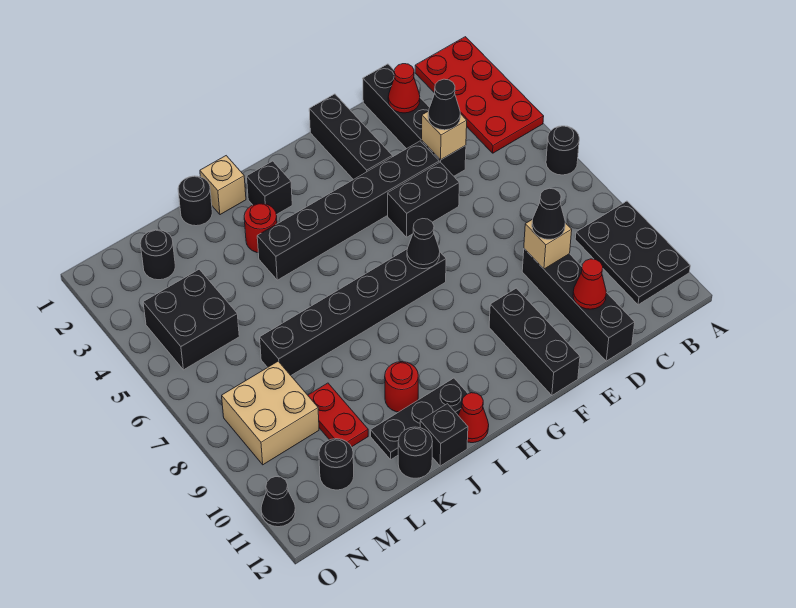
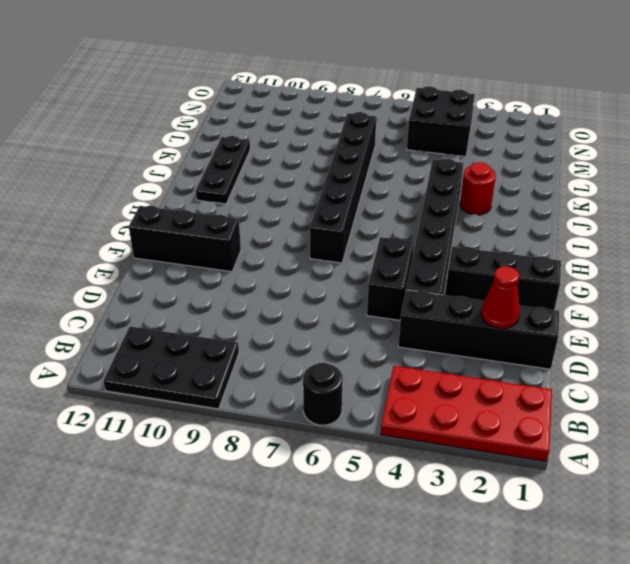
none -> black 1x4 brick [522,249,635,361]
none -> black 1x1 brick [247,161,292,215]
none -> red 1x1 cone [458,393,489,443]
none -> tan 1x1 brick [200,156,246,215]

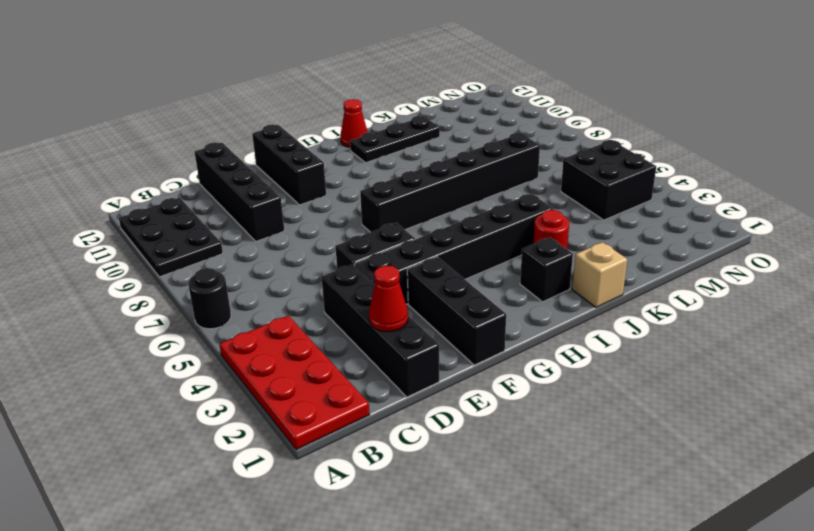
none -> red 1x1 round brick [385,362,418,412]
none -> black 1x1 brick [420,404,468,466]
none -> black 1x1 round brick [178,176,212,226]
none -> black 1x1 round brick [398,427,433,478]

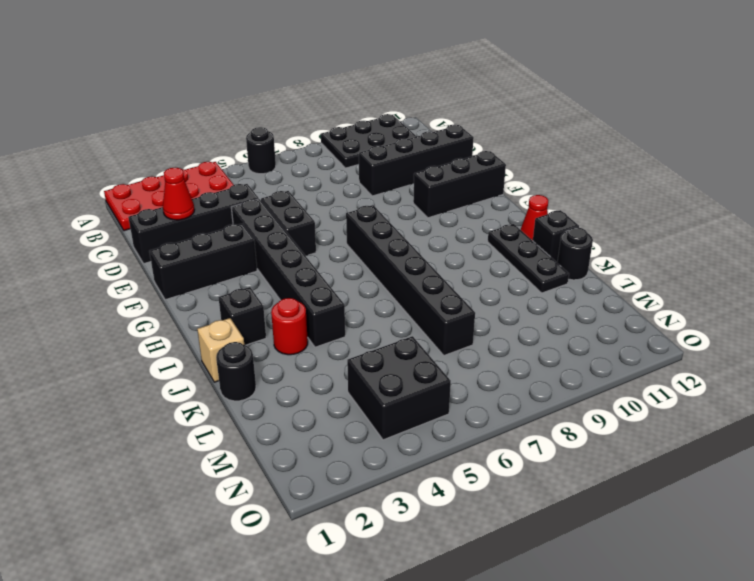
none -> red 1x1 round brick [385,362,418,412]
none -> red 1x2 plate [308,383,368,447]
none -> black 1x1 round brick [140,230,175,280]
none -> tan 2x2 brick [222,361,319,465]

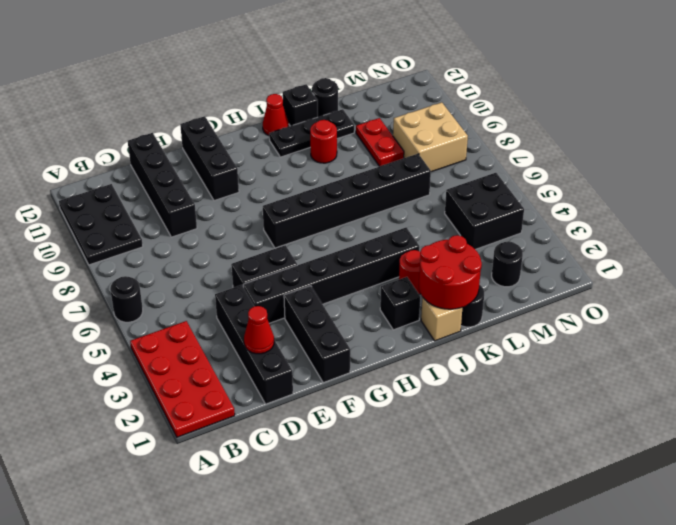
red 2x2 round brick [419,235,482,309] -> none
none -> black 1x1 round brick [319,439,354,490]
none -> black 1x1 cone [261,477,296,527]
none -> tan 1x1 brick [422,111,467,160]
none -> tan 1x1 brick [524,219,572,269]

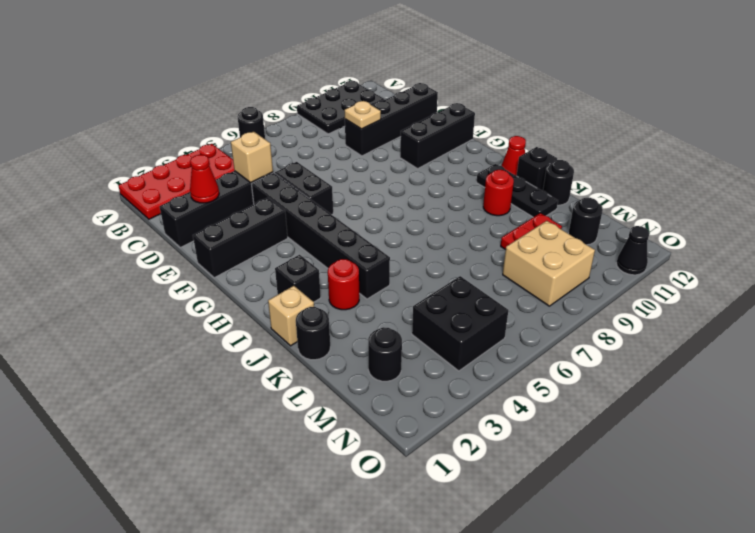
tan 1x1 plate [345,101,381,129] -> tan 1x1 brick [524,219,572,269]
none -> black 1x6 brick [260,249,446,375]
none -> red 1x1 cone [573,259,606,309]
none -> black 1x1 cone [407,219,440,269]
none -> black 1x1 cone [428,79,460,130]

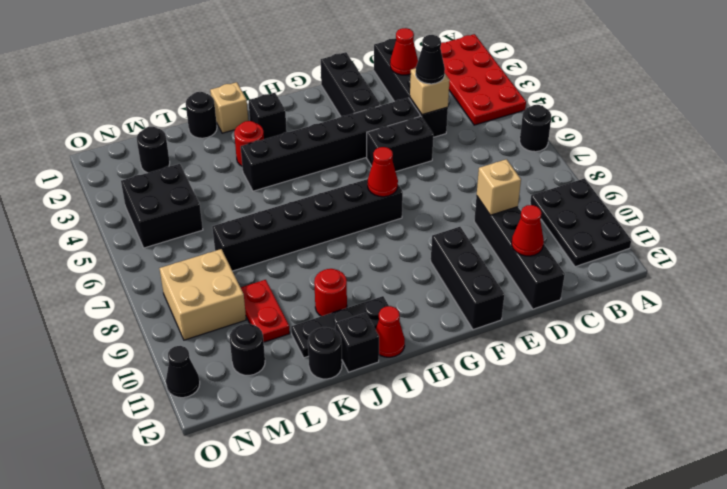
red 1x1 cone [368,147,398,197] -> black 1x1 cone [407,219,440,269]
none -> black 1x1 cone [532,188,565,239]

